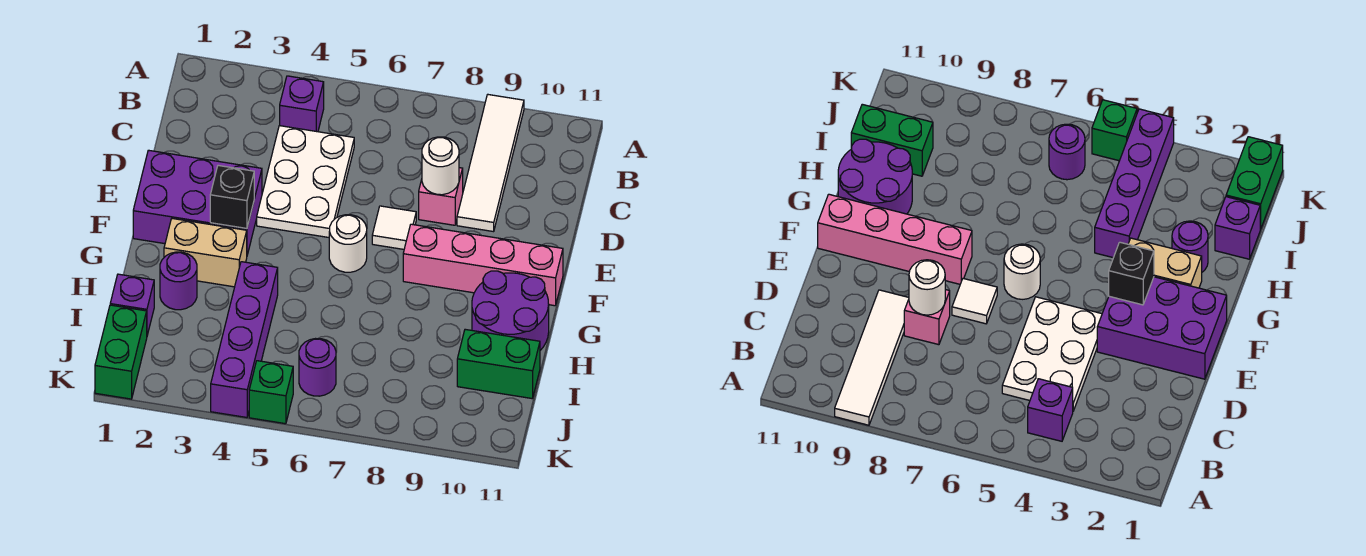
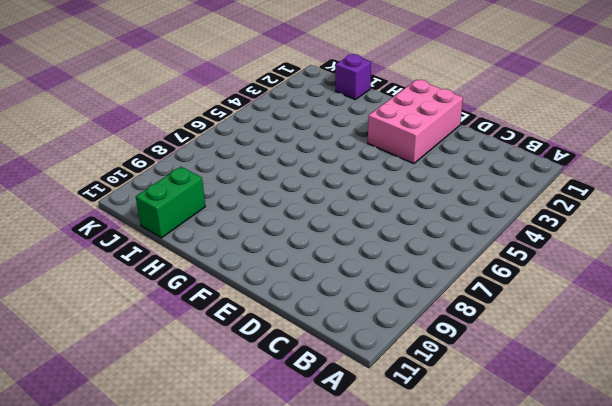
pink 2x3 brick [368,80,463,164] -> purple 2x3 brick [133,150,262,255]
none -> white 1x4 tile [457,95,524,232]
none -> purple 1x1 brick [280,76,324,132]
none -> white 2x3 plate [257,126,354,237]

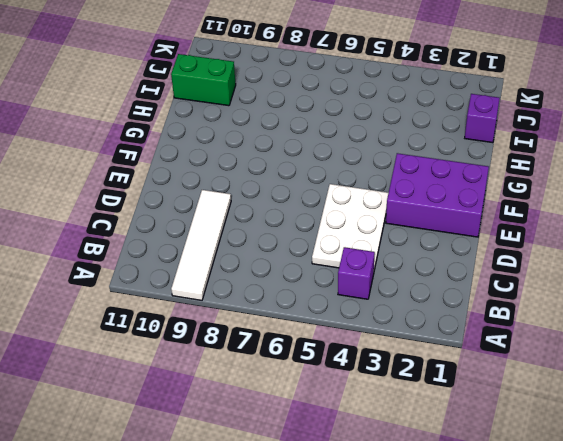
none -> pink 1x1 brick [419,168,463,225]
none -> white 1x1 tile [372,206,416,249]
none -> white 1x1 round brick [329,215,367,272]

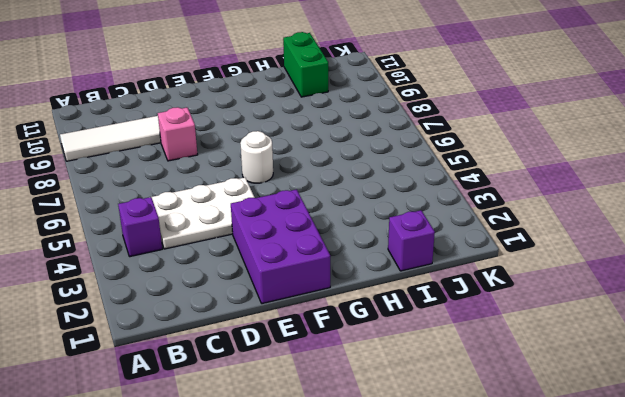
none -> white 1x1 tile [372,206,416,249]
none -> pink 1x4 brick [403,224,563,306]
none -> tan 1x2 brick [164,219,247,287]

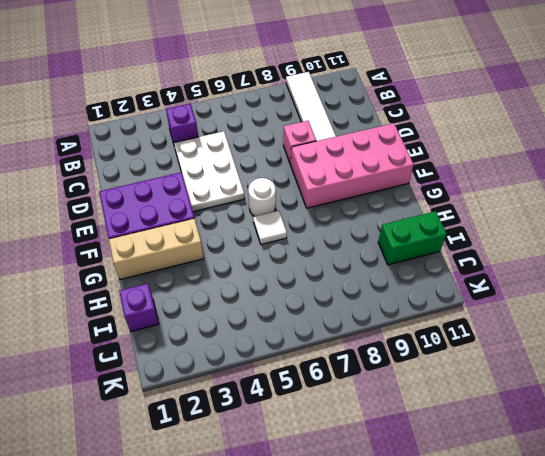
pink 2x4 brick [291,123,414,208] -> pink 1x4 brick [403,224,563,306]
tan 1x3 brick [109,218,204,280] -> tan 1x2 brick [164,219,247,287]
white 1x1 tile [253,211,287,244] -> white 1x1 tile moved to [372,206,416,249]
none -> purple 2x2 round brick [472,271,549,350]
none -> purple 1x1 round brick [160,252,197,310]
none -> purple 1x4 brick [211,262,278,417]

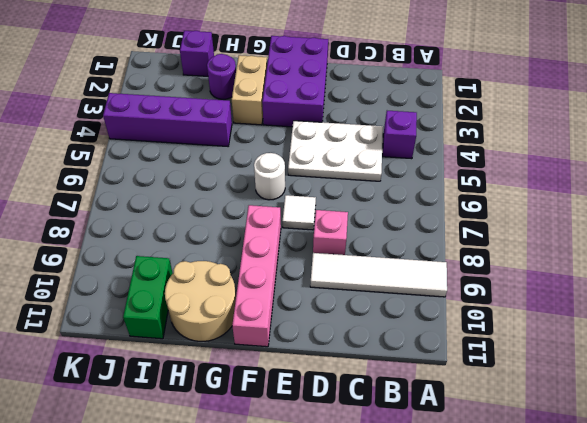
tan 2x2 round brick [165,261,236,341] -> purple 2x2 round brick [472,271,549,350]
none -> green 1x2 brick [95,305,147,399]
none -> purple 1x1 round brick [299,339,336,396]
none -> green 1x1 brick [249,361,293,424]

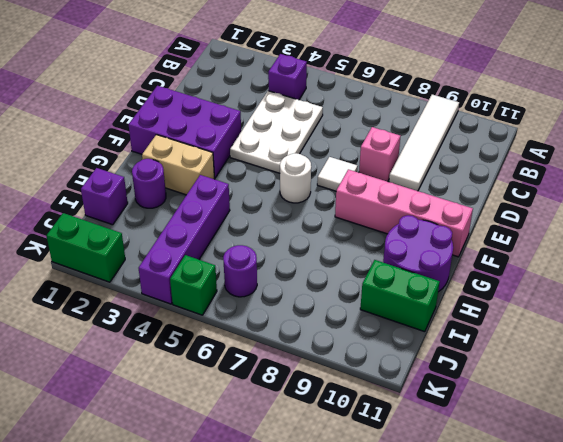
green 1x2 brick [46,213,125,282] -> green 1x2 brick turned to [95,305,147,399]
none -> white 1x1 round brick [422,137,459,195]
none -> black 1x1 brick [210,165,254,229]

